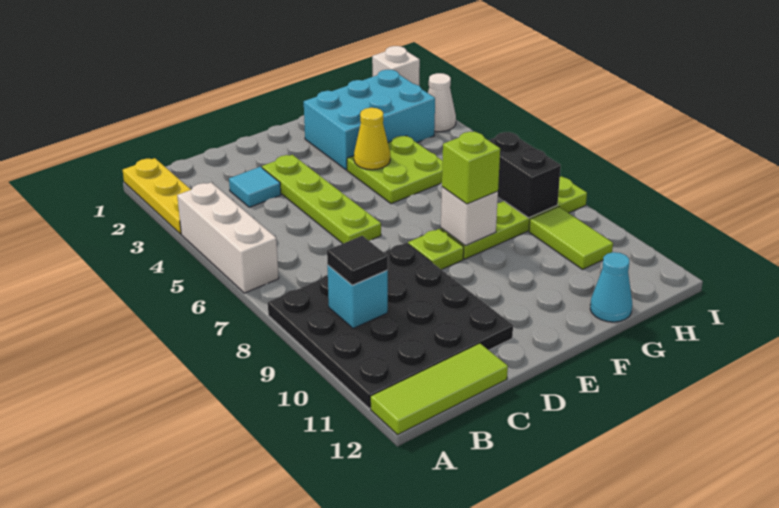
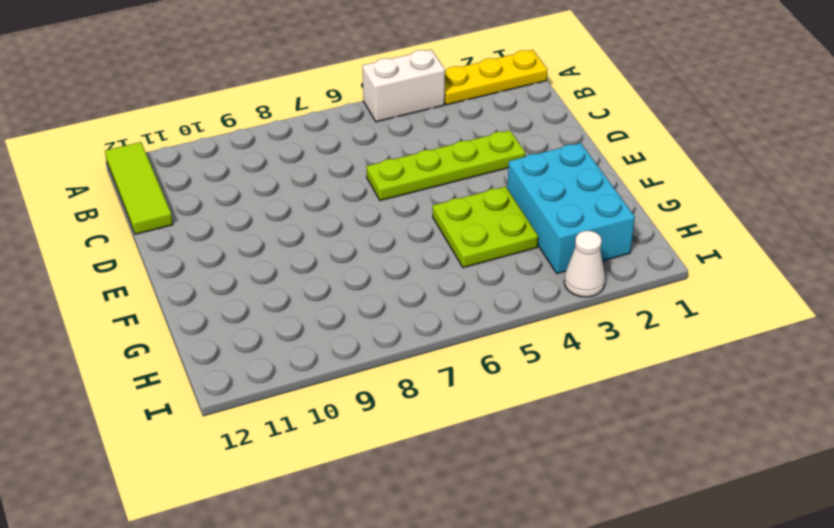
white 1x2 brick [363,50,445,122] -> white 1x3 brick [177,182,279,293]
none -> black 4x4 plate [268,243,513,408]
none -> cyan 1x1 tile [229,167,281,207]
none -> lime 1x1 plate [408,229,464,270]

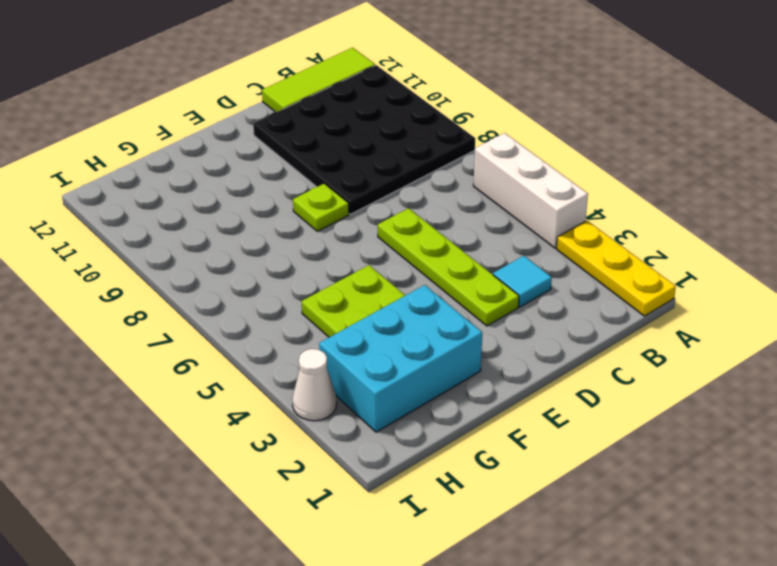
none -> lime 1x4 plate [441,176,587,259]
none -> cyan 1x1 cone [590,252,632,322]
none -> lime 1x2 tile [529,207,613,269]

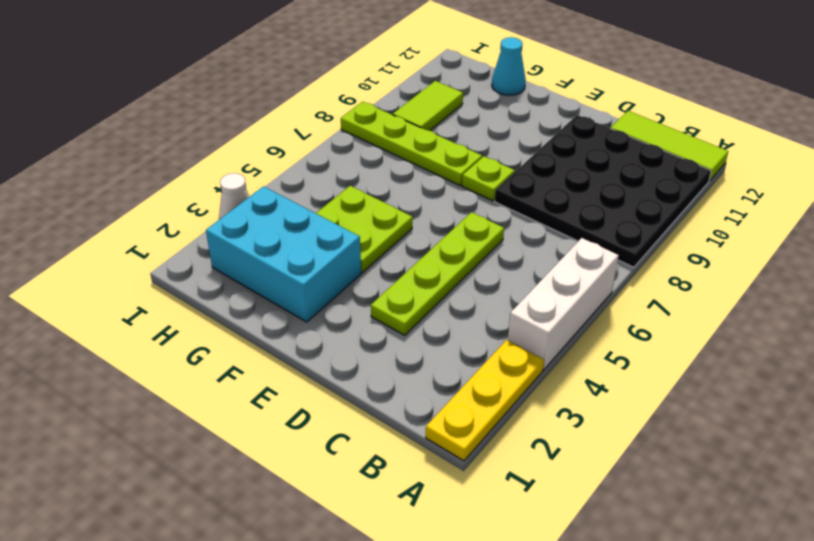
none -> cyan 1x1 tile [229,167,281,207]
none -> white 1x1 brick [372,46,420,86]
none -> cyan 1x1 brick [327,265,388,328]

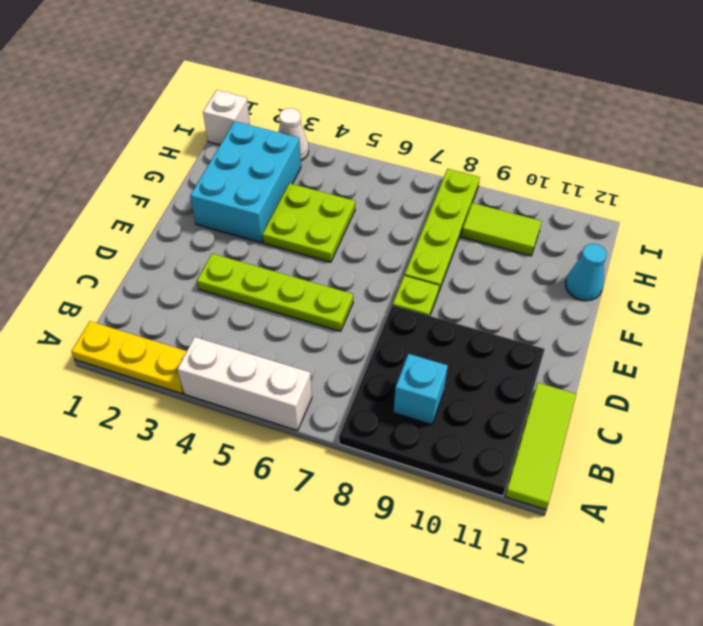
none -> cyan 1x1 tile [229,167,281,207]
none -> yellow 1x1 cone [354,108,390,170]
none -> white 1x1 brick [441,187,498,246]

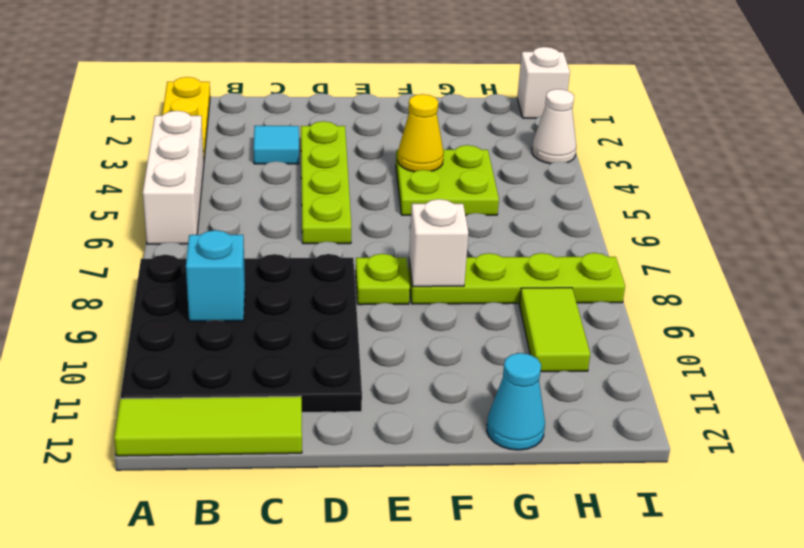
none -> cyan 2x3 brick [304,70,435,170]
none -> black 1x2 brick [488,132,561,218]
none -> black 1x1 tile [327,236,388,285]

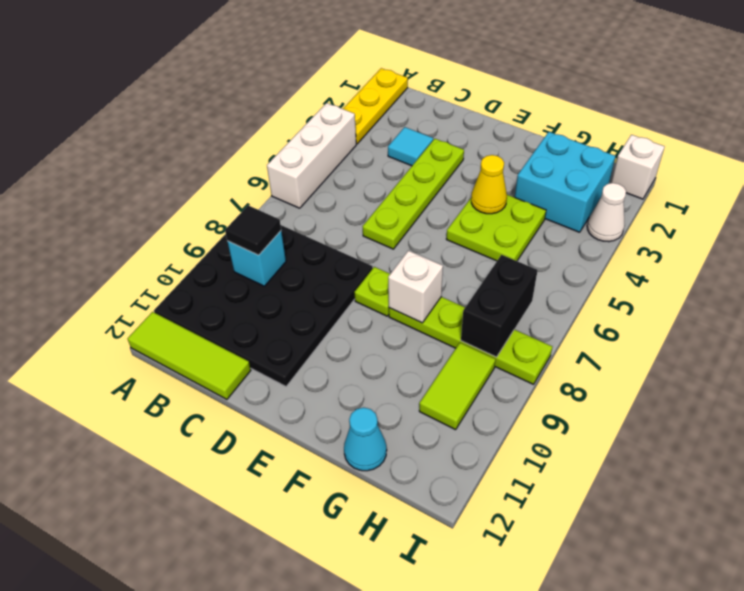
cyan 2x2 brick [515,132,615,232] -> cyan 2x3 brick [304,70,435,170]
none -> lime 1x1 brick [442,132,500,204]

